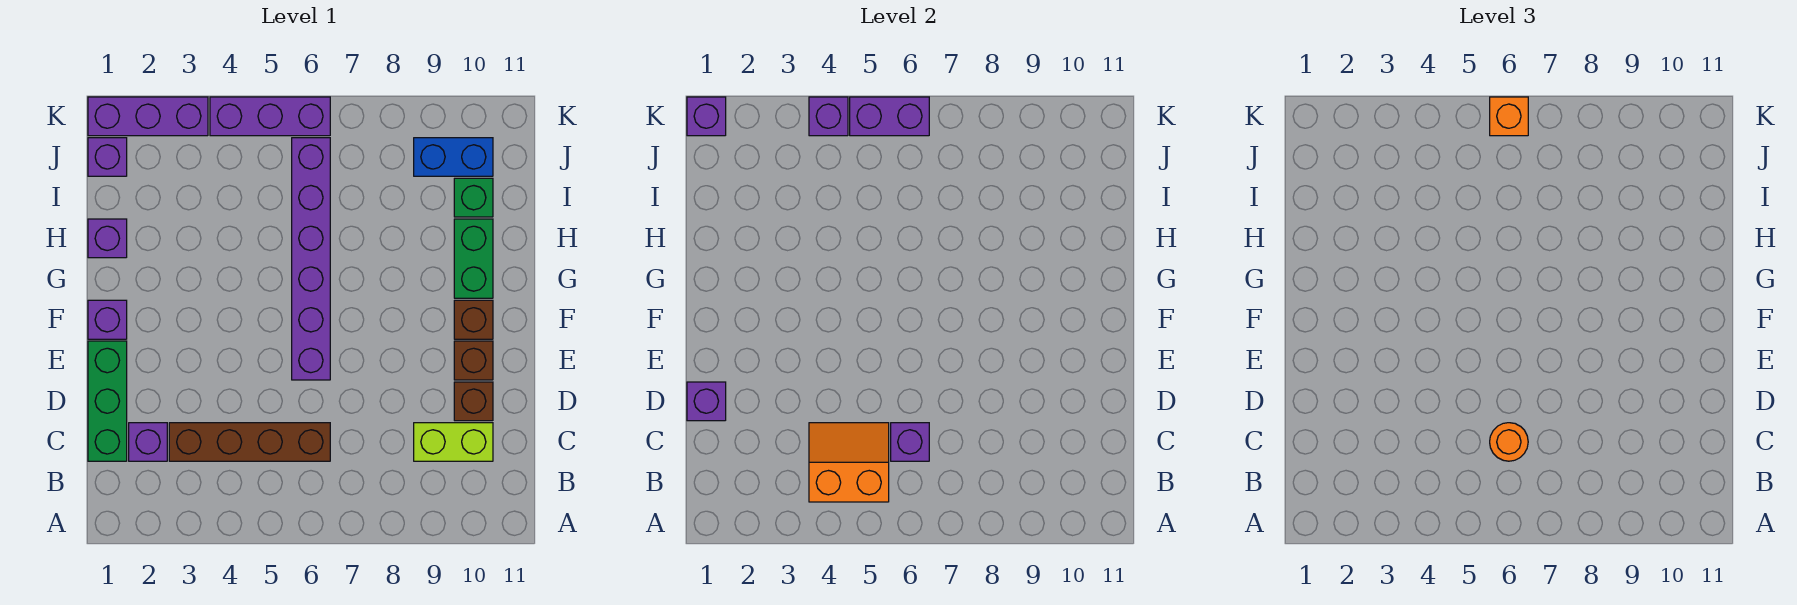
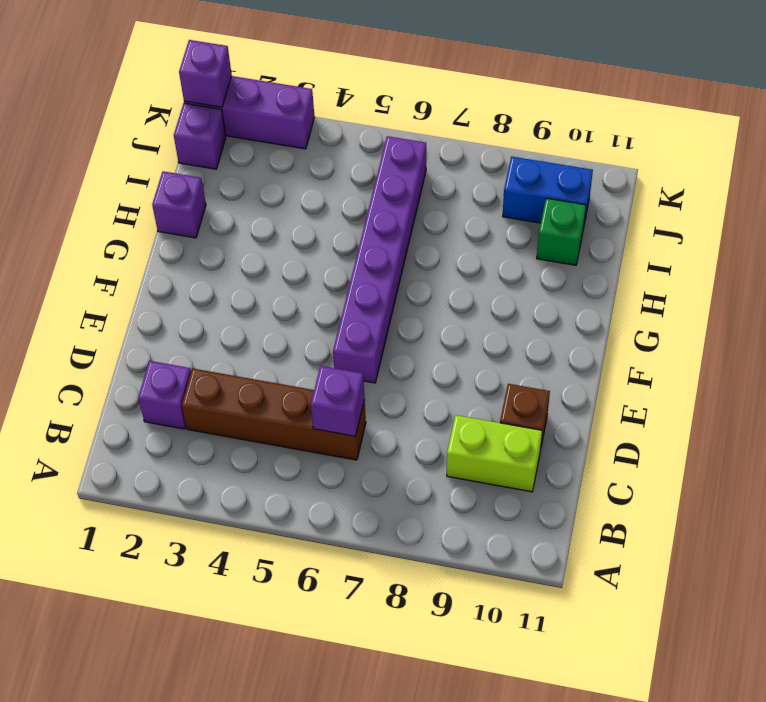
none -> green 1x3 brick [88,341,127,461]
none -> brown 1x1 brick [454,341,493,380]
none -> purple 1x1 brick [88,300,127,339]

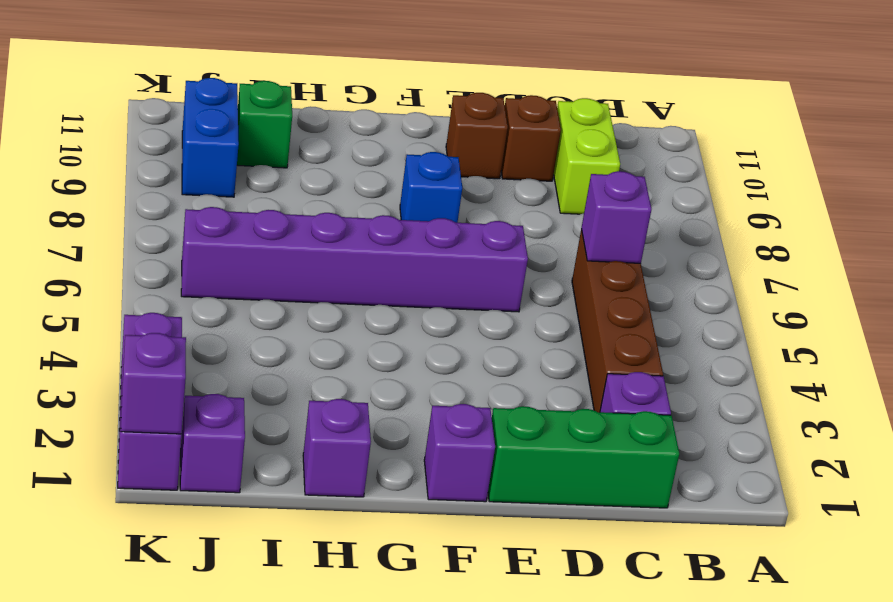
blue 1x1 brick [400,152,462,223] -> none
none -> brown 1x1 brick [454,300,493,339]
none -> green 1x2 brick [454,219,493,298]
none -> purple 1x3 brick [210,97,330,136]

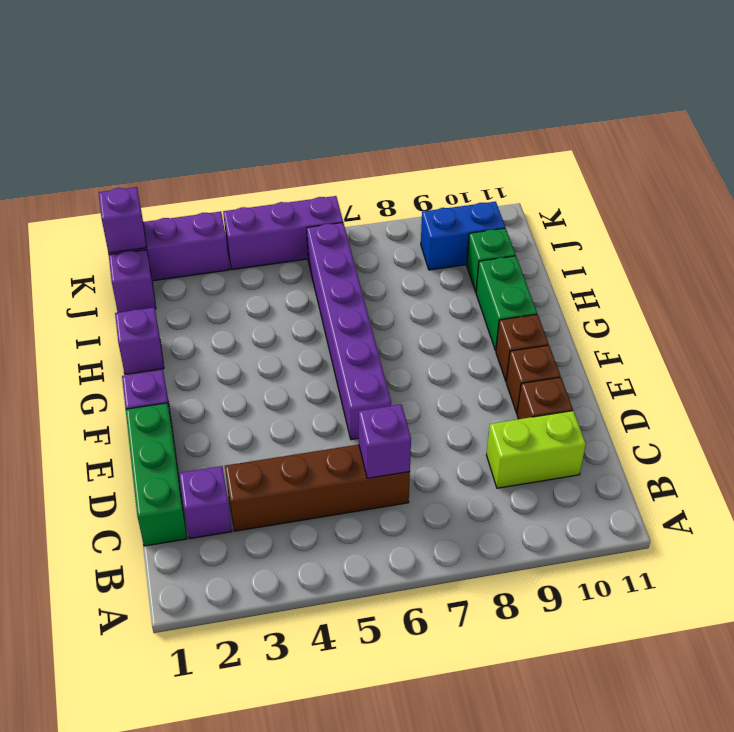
none -> orange 2x2 slope [809,423,889,502]
none -> purple 1x1 brick [687,382,726,421]
none -> purple 1x1 brick [809,97,848,136]

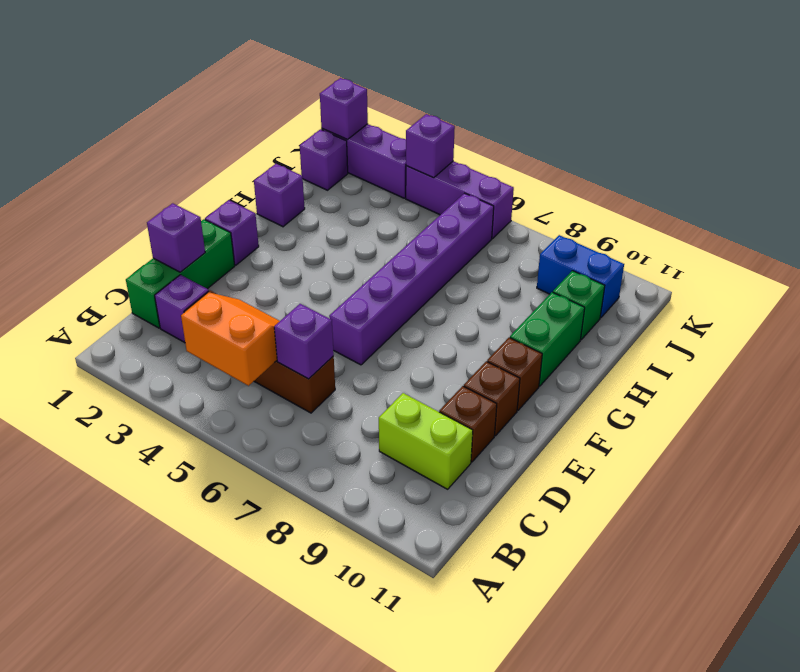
none -> purple 1x2 brick [850,97,929,136]
none -> orange 1x1 round brick [1490,423,1528,461]
none -> orange 1x1 brick [1490,97,1528,136]

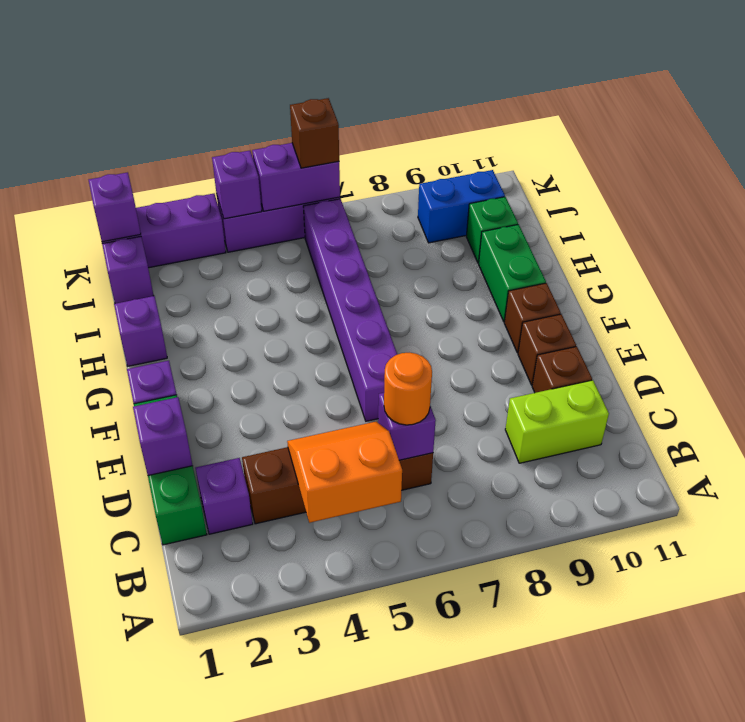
brown 1x1 brick [290,98,339,168] -> orange 1x1 brick [1490,97,1528,136]

